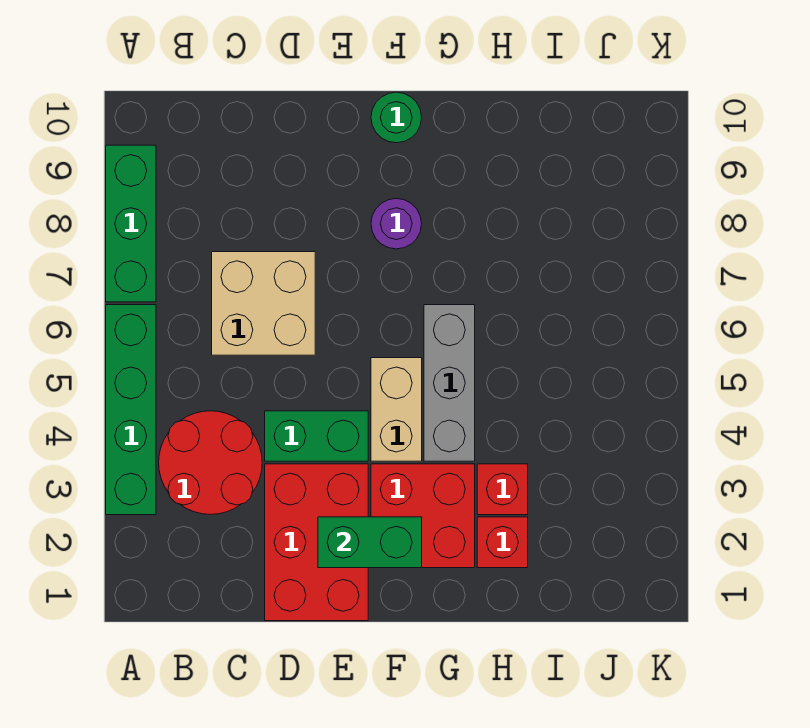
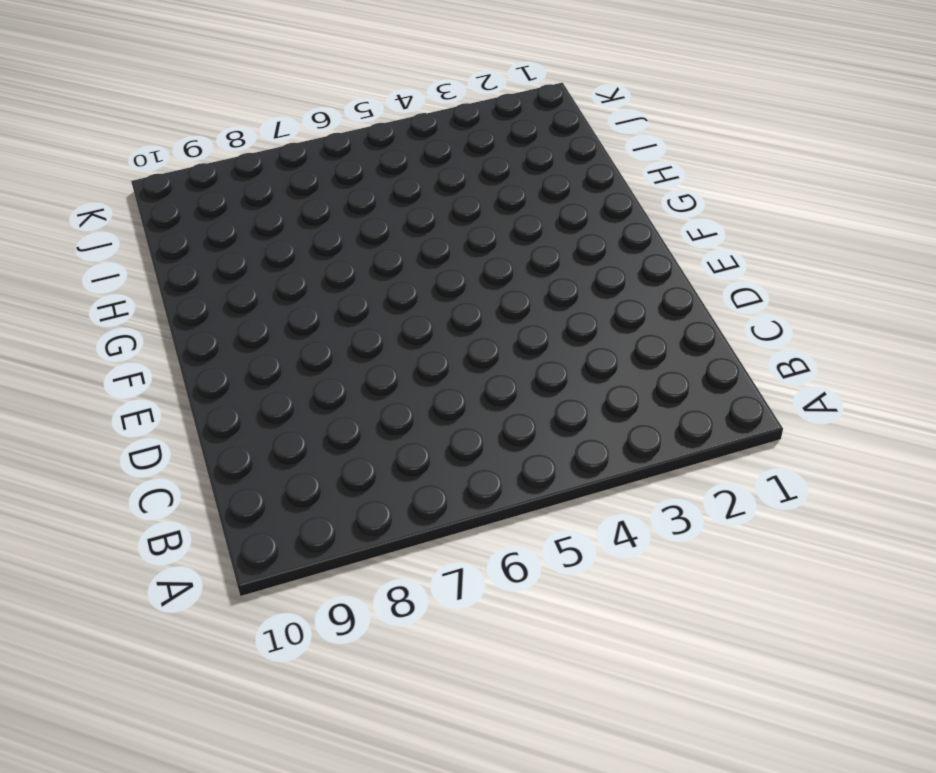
none -> green 1x4 brick [106,305,156,515]
none -> green 1x3 brick [106,145,156,302]
none -> red 2x2 round brick [159,411,262,515]

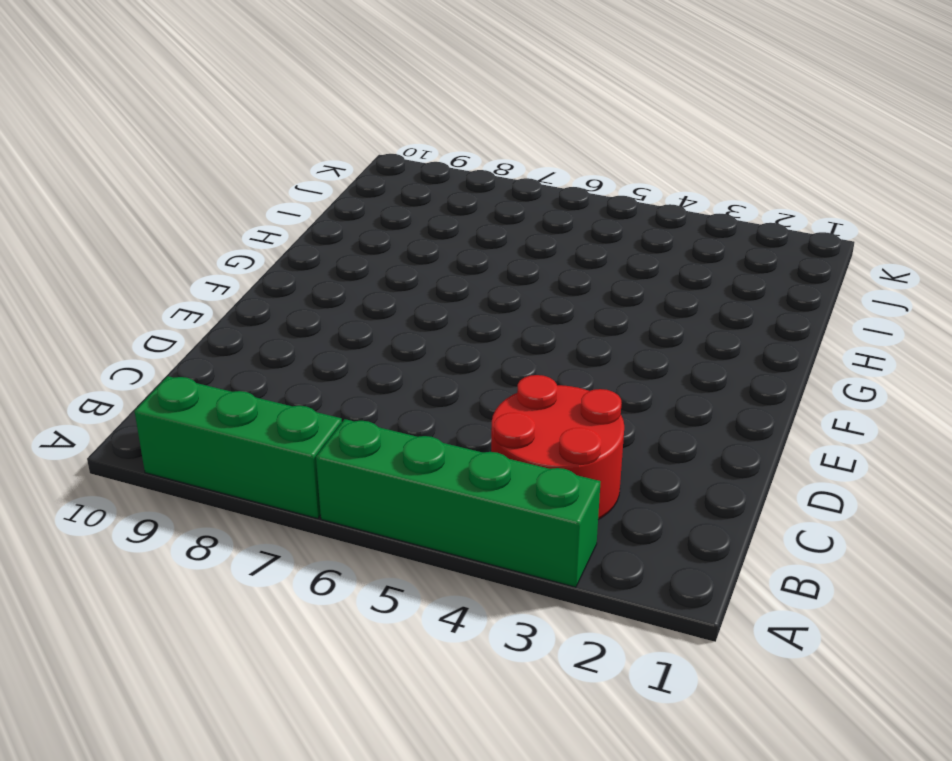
none -> tan 2x2 brick [212,252,315,355]
none -> red 2x3 brick [265,464,368,621]
none -> green 1x2 brick [265,411,368,461]

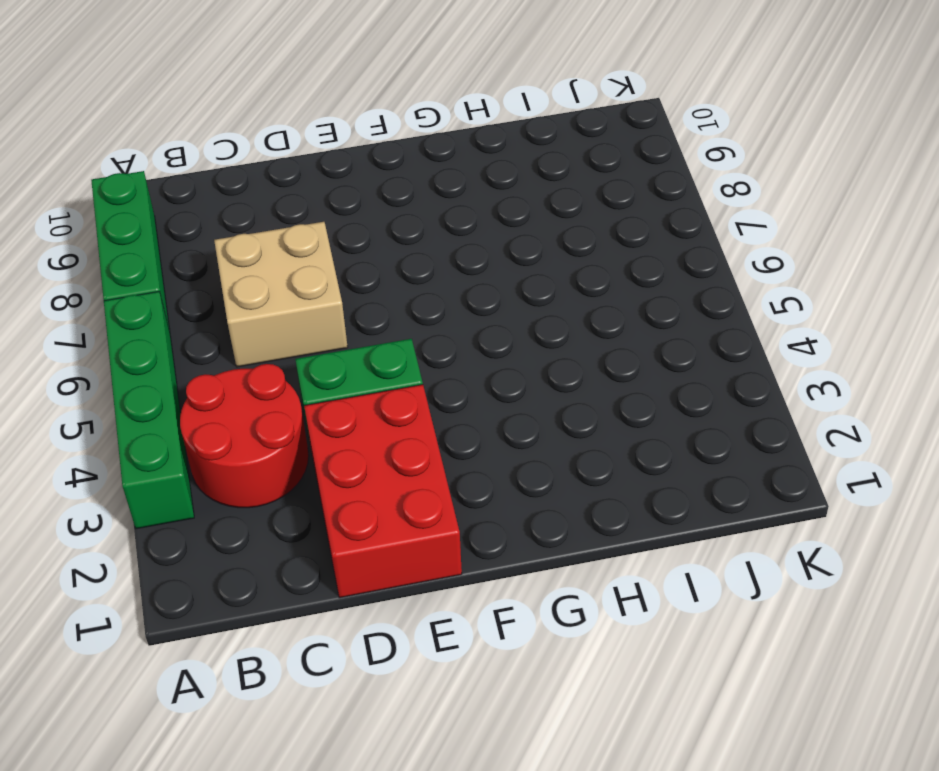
none -> red 2x2 brick [371,464,475,568]
none -> tan 1x2 brick [371,358,422,461]
none -> purple 1x1 round brick [371,198,422,249]

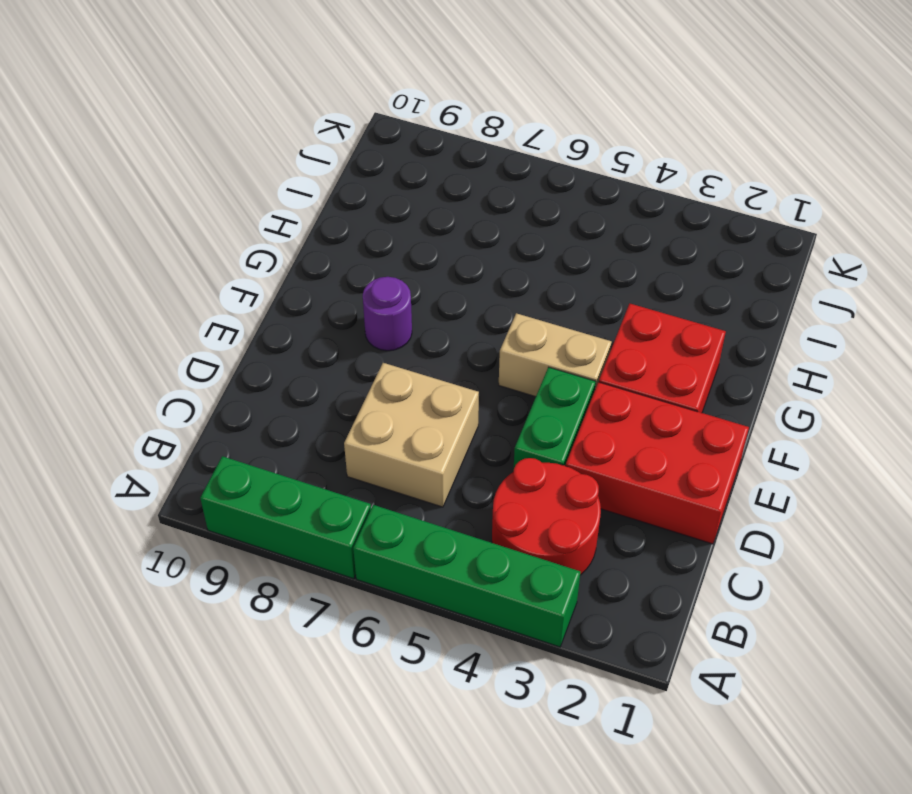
none -> green 1x1 round brick [371,92,422,143]
none -> grey 1x3 brick [424,305,475,461]
none -> red 1x1 brick [477,517,528,568]

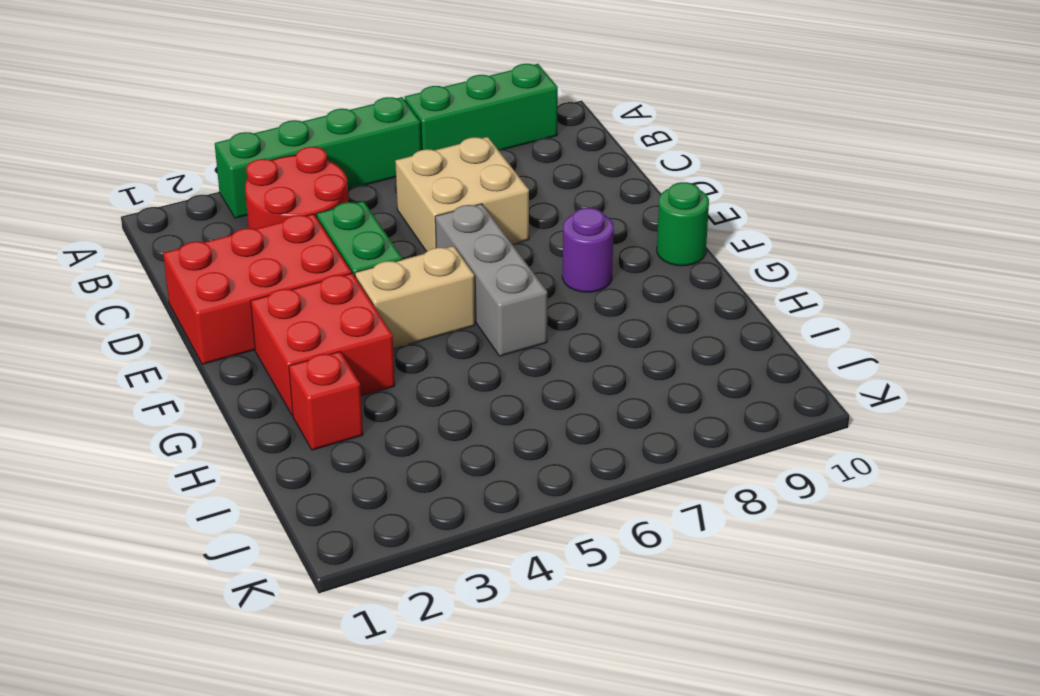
grey 1x3 brick [435,204,547,356] -> grey 1x3 brick turned to [424,305,475,461]
none -> red 1x1 brick [477,464,528,515]
none -> green 1x2 brick [318,517,422,568]

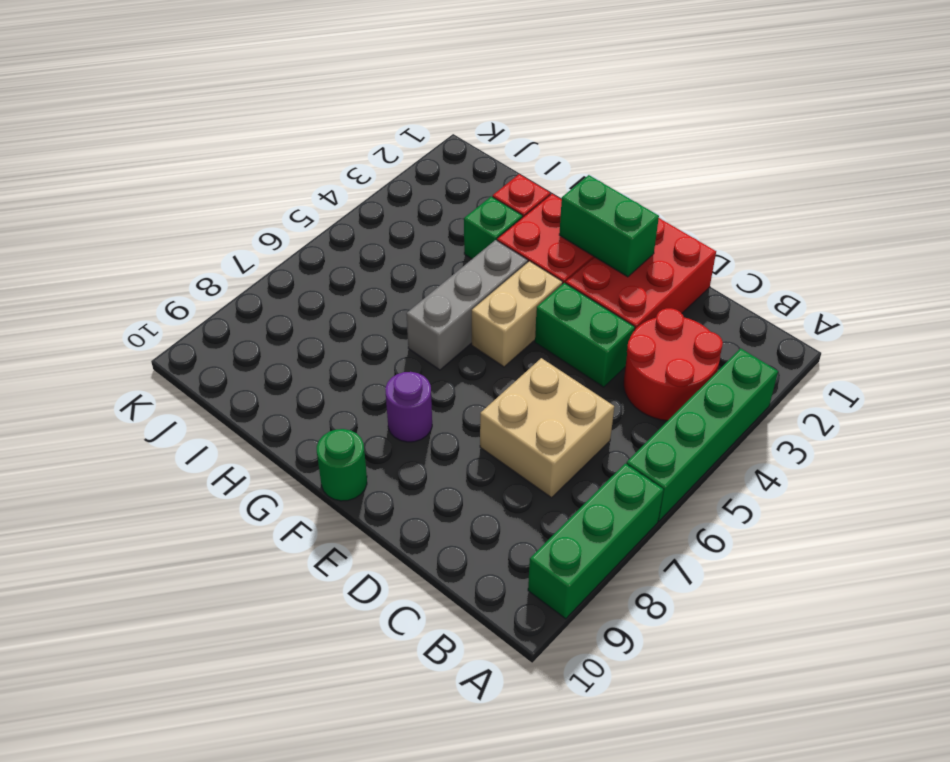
green 1x1 brick [464,196,523,259] -> red 1x1 brick [477,464,528,515]

